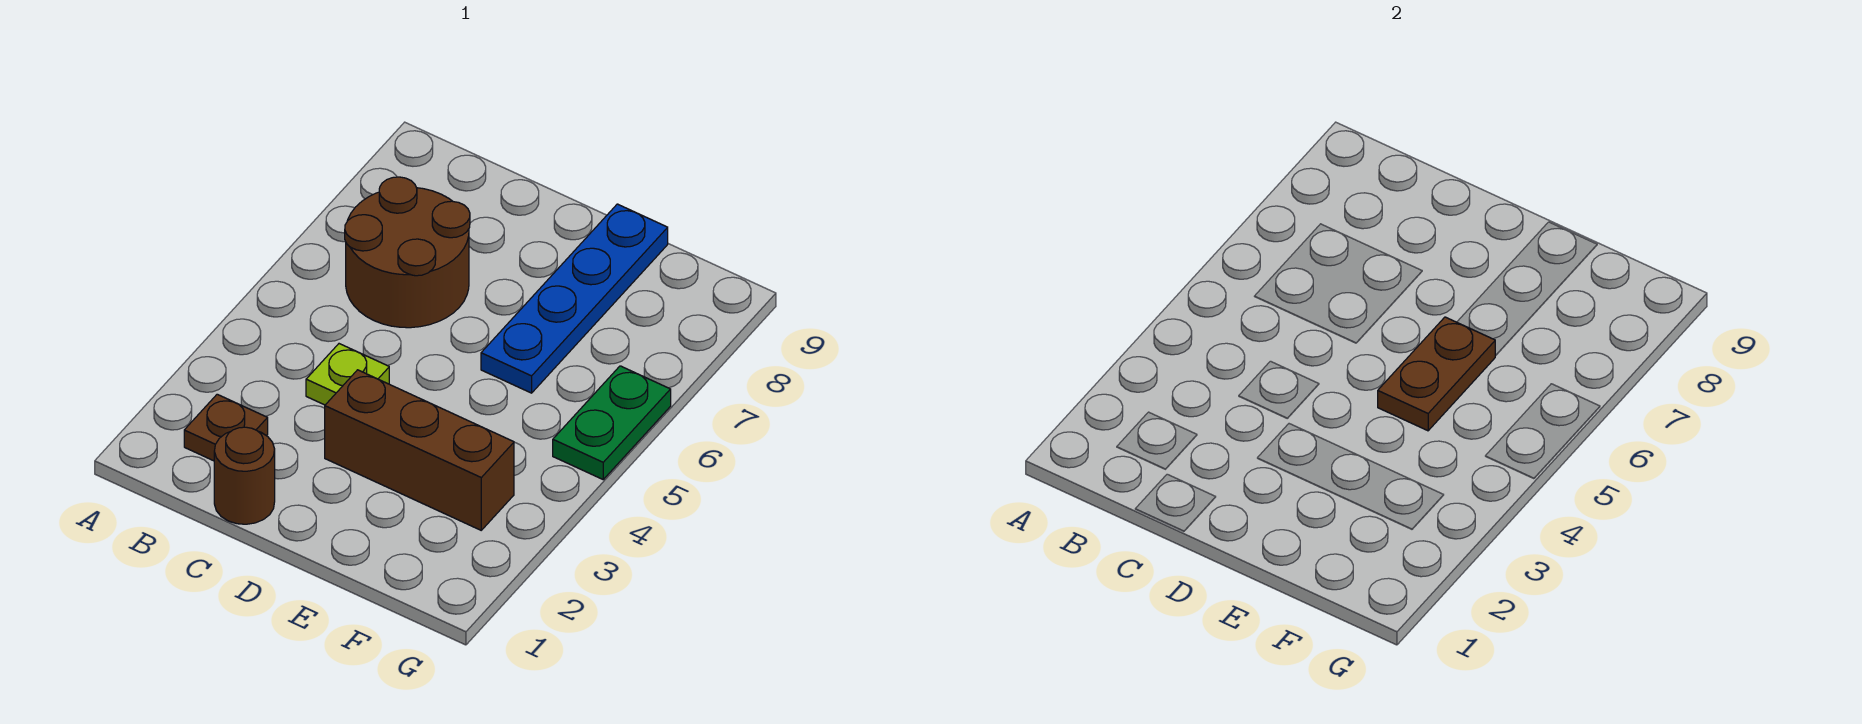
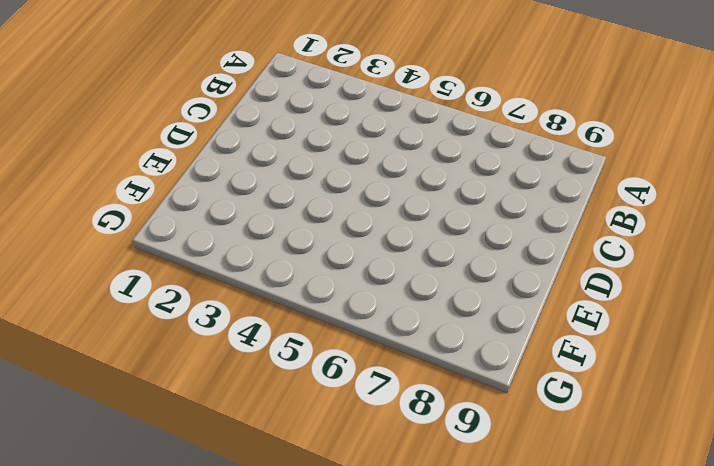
none -> brown 1x1 plate [184,394,268,461]
none -> brown 2x2 round brick [345,177,470,328]

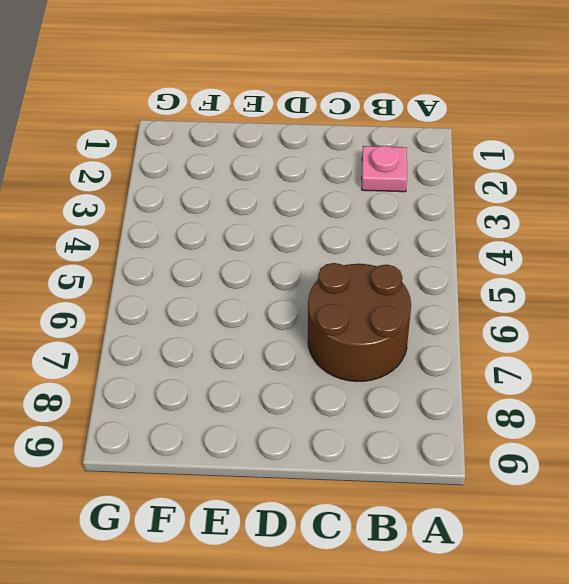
pink 1x1 plate [362,146,407,192] -> brown 1x1 plate [184,394,268,461]
none -> brown 1x1 round brick [214,427,275,524]
none -> lime 1x1 plate [306,344,389,405]

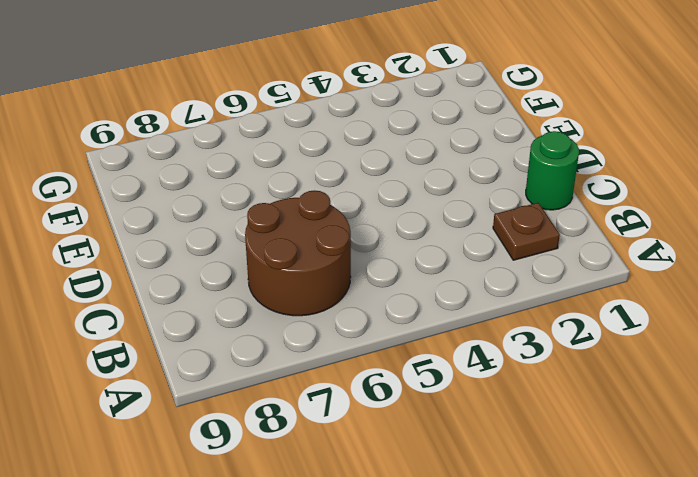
green 1x1 round brick [526,131,579,210] -> brown 1x1 round brick [214,427,275,524]
none -> lime 1x1 plate [306,344,389,405]
none -> brown 1x3 brick [325,370,514,530]

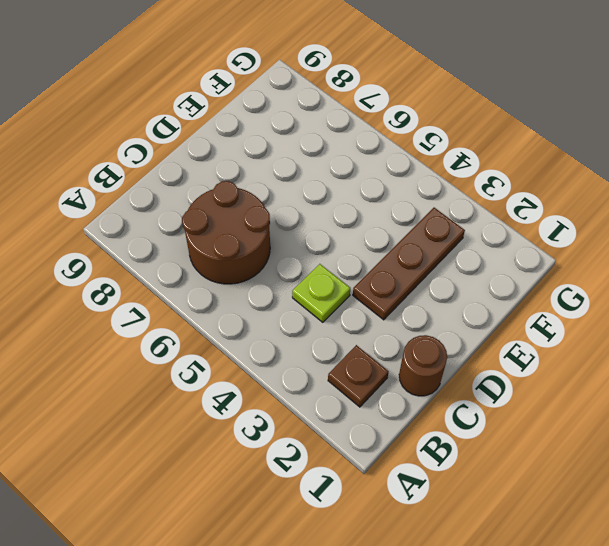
brown 1x3 plate [353,208,465,320] -> brown 1x3 brick [325,370,514,530]
none -> blue 1x4 plate [481,204,668,393]
none -> green 1x2 plate [553,366,671,479]

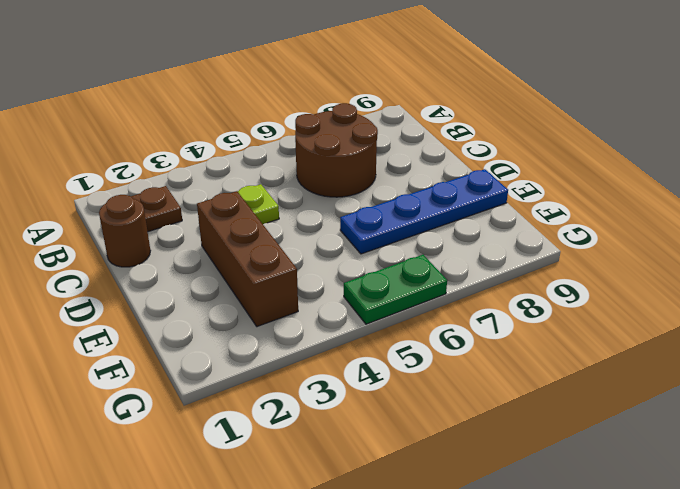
none -> brown 1x2 plate [1378,317,1495,431]

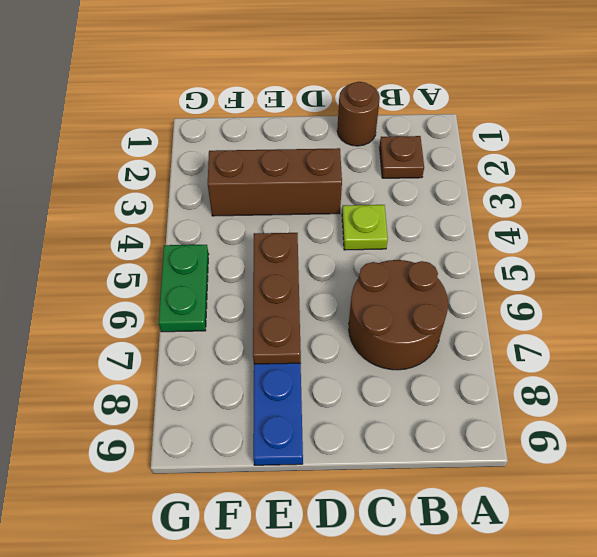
brown 1x3 plate [253,233,301,364] -> brown 1x2 plate [1378,317,1495,431]

